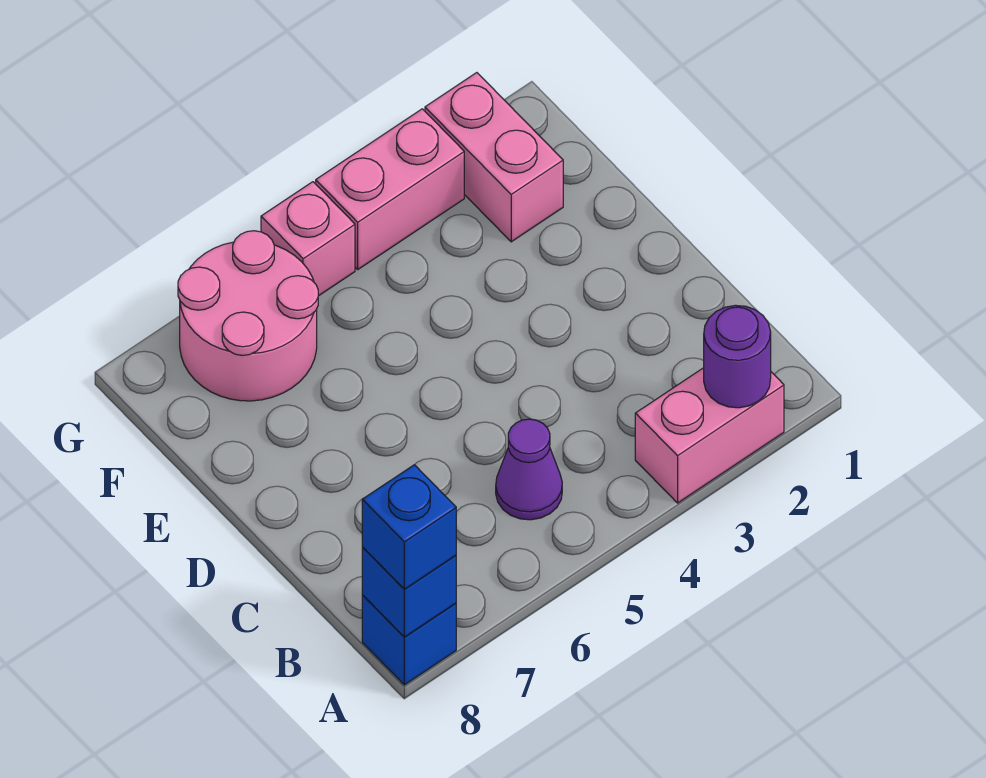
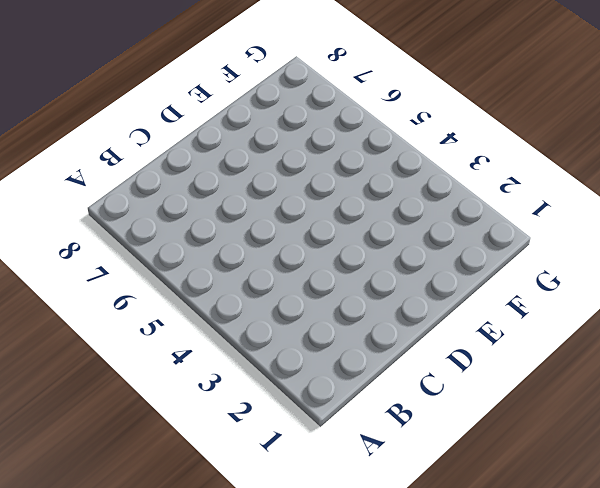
none -> pink 1x2 brick [635,368,784,503]
none -> blue 1x1 brick [362,595,456,685]

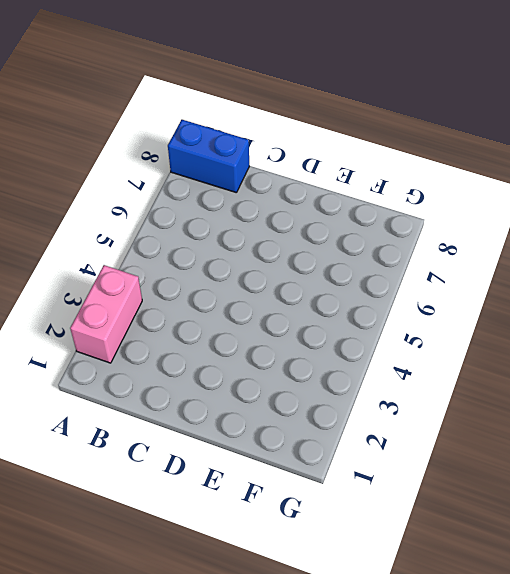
blue 1x2 brick [168,120,249,193] -> blue 1x1 brick [362,595,456,685]
none -> purple 1x1 cone [496,419,562,520]
none -> pink 1x2 brick [425,73,563,242]

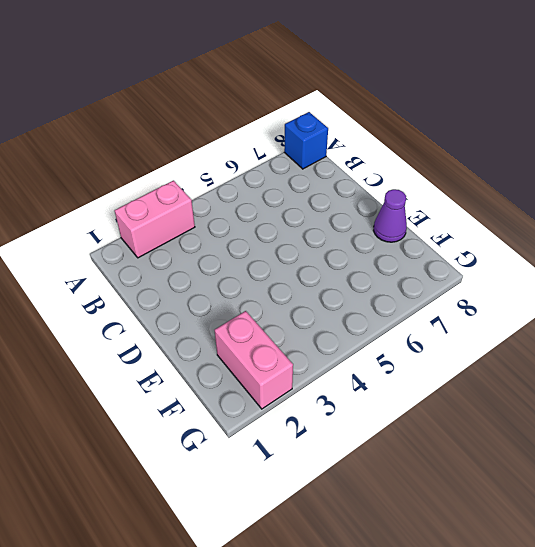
purple 1x1 cone [374,189,407,242] -> purple 1x1 cone moved to [496,419,562,520]
none -> pink 2x2 round brick [178,231,318,401]
none -> pink 1x2 brick [316,109,464,269]

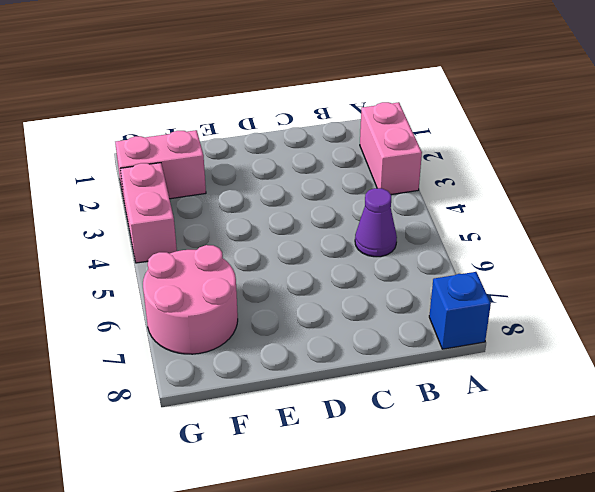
none -> pink 1x1 brick [261,182,355,296]
none -> purple 1x1 round brick [704,305,771,408]

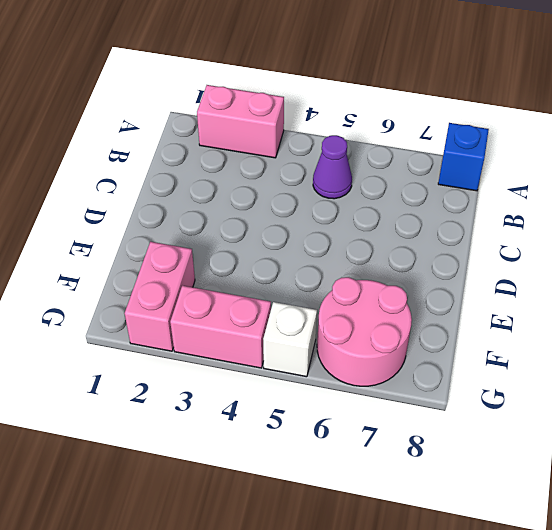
white 1x1 brick [263,302,317,377] -> pink 1x1 brick [261,182,355,296]
none -> purple 1x1 round brick [704,305,771,408]
none -> blue 1x1 brick [362,547,456,637]

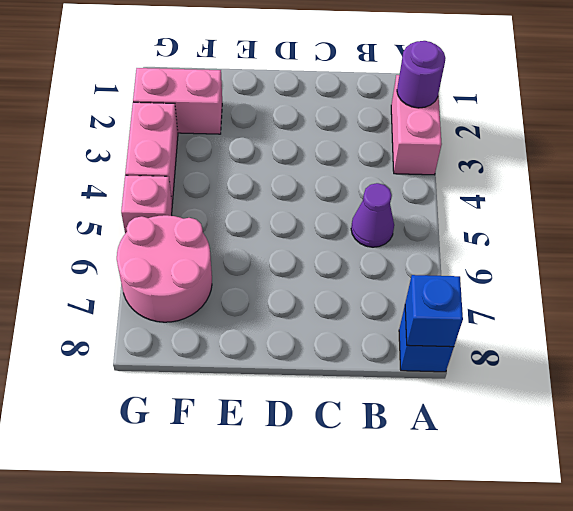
none -> blue 1x1 brick [362,465,456,589]

